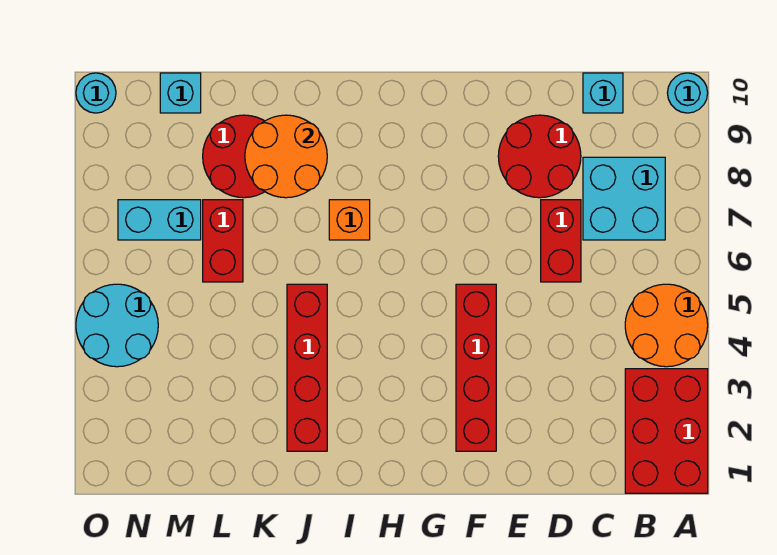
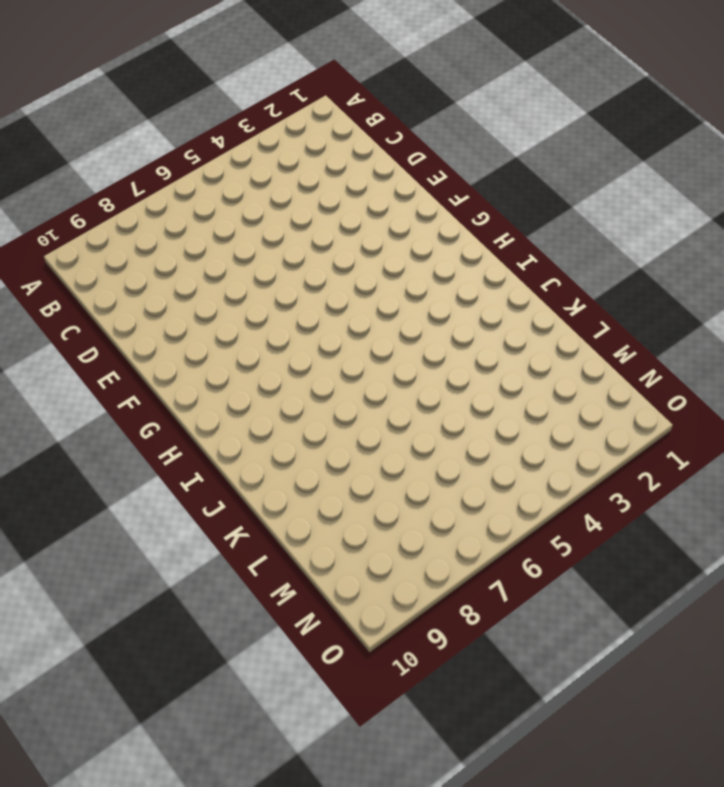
none -> red 2x3 brick [625,369,708,493]
none -> orange 2x2 round brick [625,284,708,367]
none -> cyan 1x1 round brick [668,73,708,113]

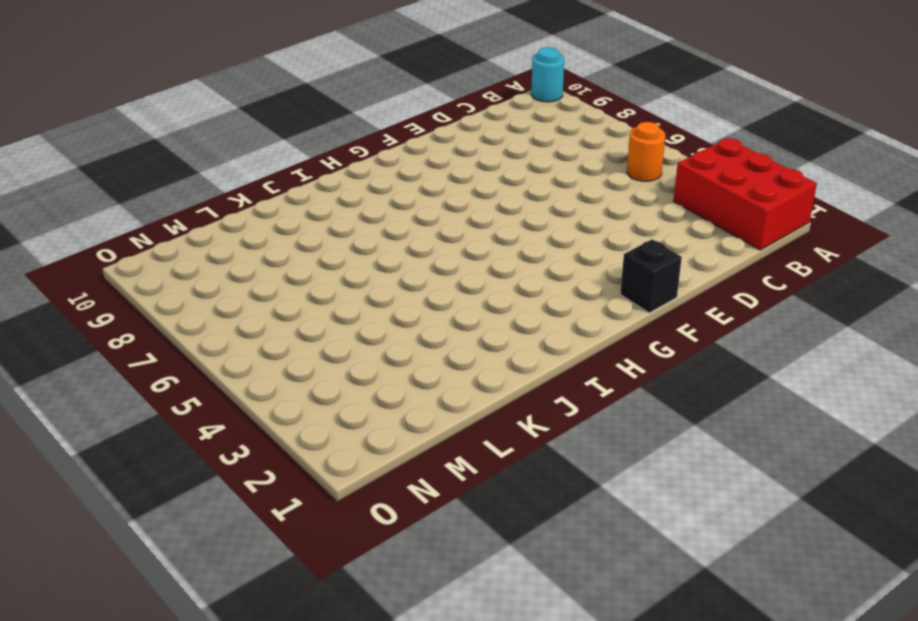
orange 1x1 round brick [627,122,665,181] -> orange 2x2 round brick [625,284,708,367]
black 1x1 brick [620,239,682,313] -> none
none -> cyan 2x2 brick [583,157,665,240]
none -> cyan 1x1 brick [583,73,623,113]
none -> red 1x2 brick [541,200,581,282]

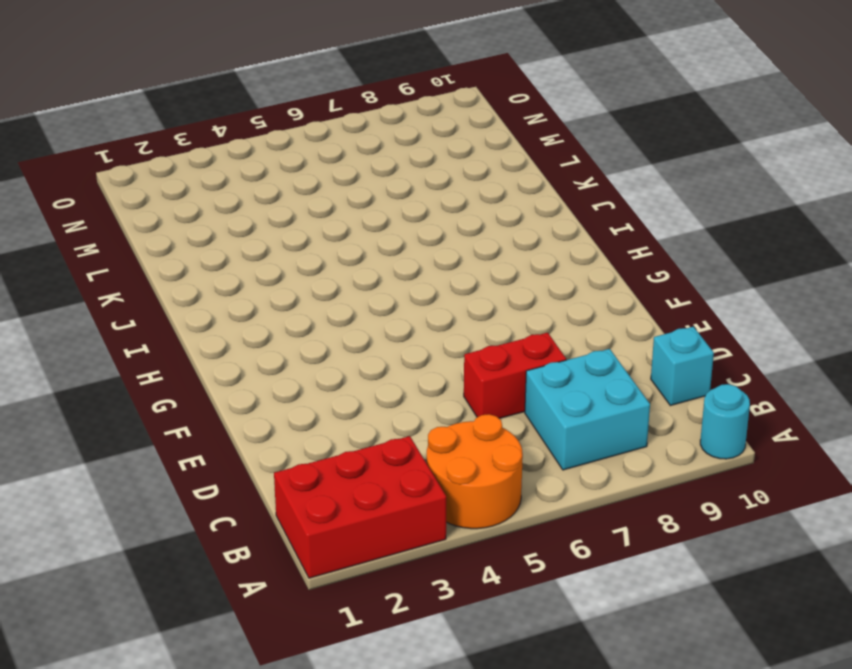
none -> red 2x2 round brick [498,115,581,198]
none -> red 1x4 brick [456,284,496,451]
none -> orange 1x1 brick [329,200,370,240]

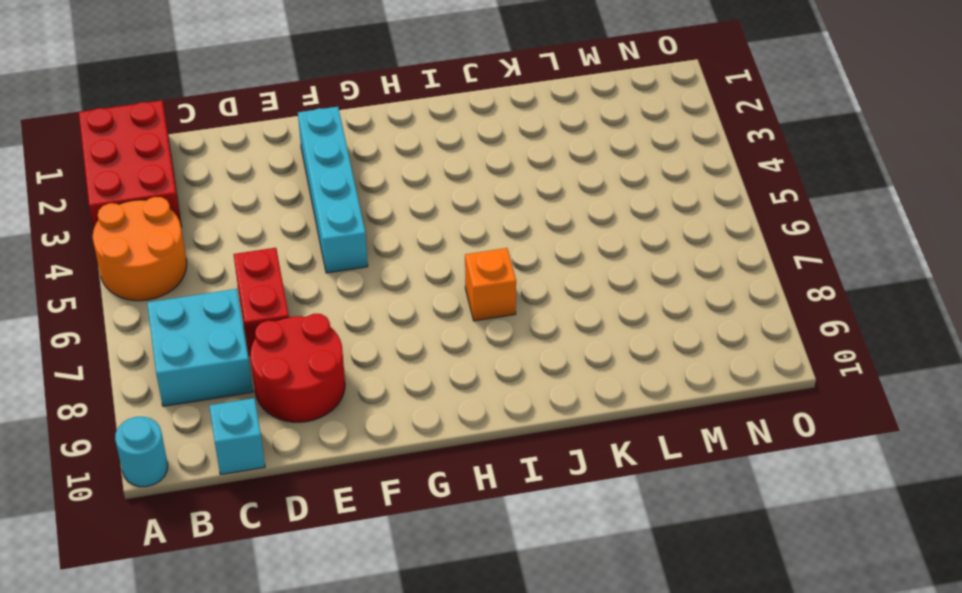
cyan 1x4 brick [298,107,368,273] -> red 1x4 brick [456,284,496,451]
none -> red 1x4 brick [287,284,327,451]
none -> red 2x2 round brick [203,115,265,198]
none -> red 1x2 brick [203,200,243,282]

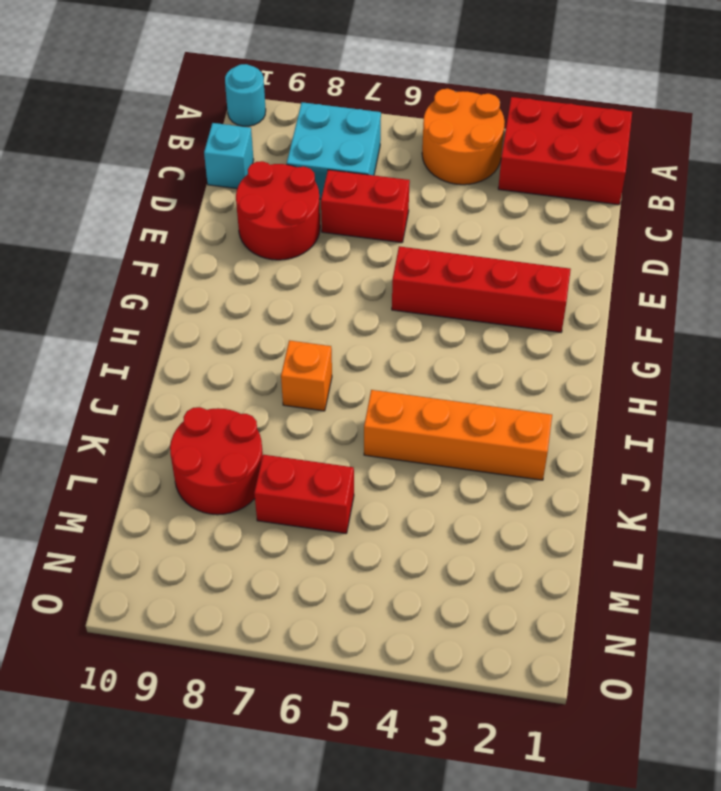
orange 1x4 brick [364,390,552,480] -> red 1x4 brick [287,284,327,451]
none -> cyan 1x2 brick [118,200,201,240]
none -> cyan 1x1 brick [160,73,201,113]
none -> cyan 2x2 round brick [76,284,158,367]

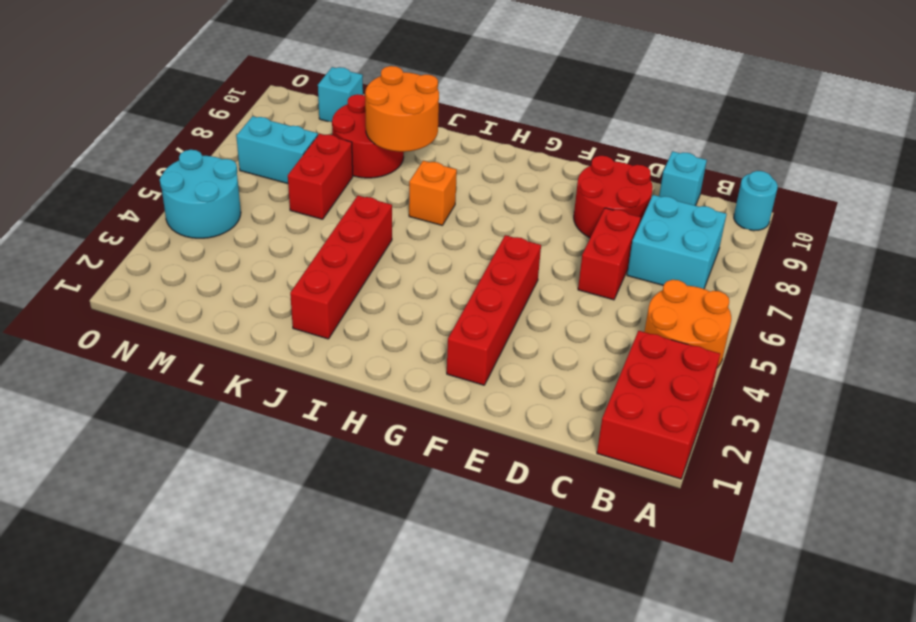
none -> cyan 1x1 round brick [76,73,116,113]

